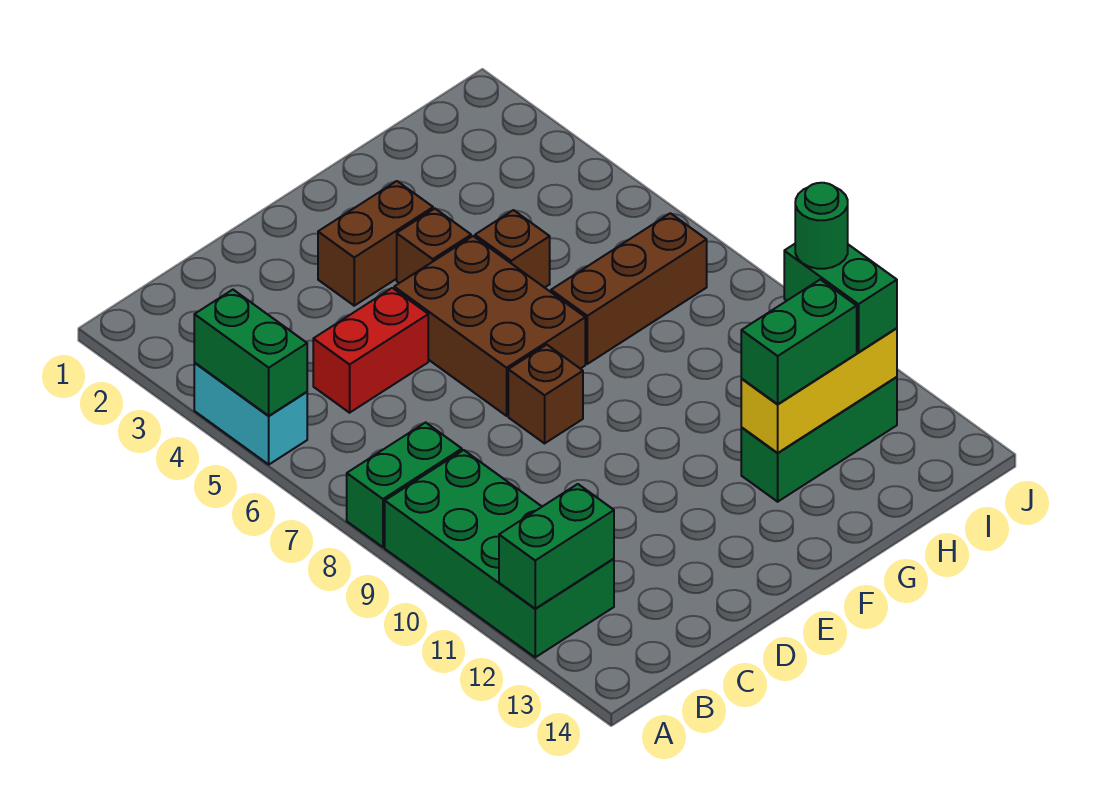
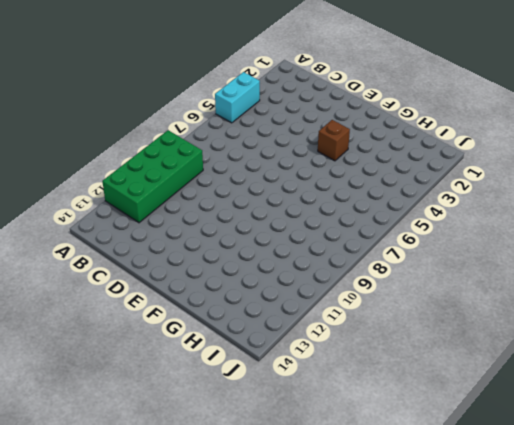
none -> green 1x2 brick [347,422,462,547]
none -> red 1x2 brick [313,288,428,413]
none -> brown 1x2 brick [318,181,433,306]

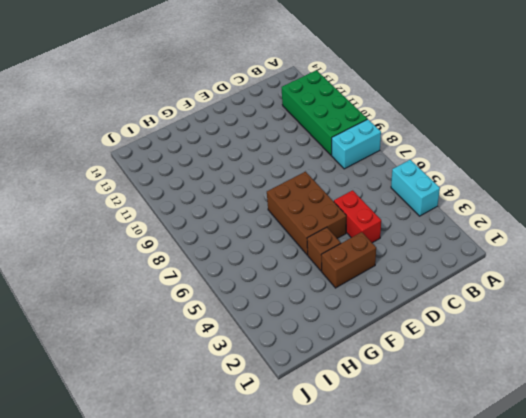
cyan 1x2 brick [332,119,381,169] -> green 1x2 brick [347,422,462,547]
red 1x2 brick [334,190,381,243] -> red 1x2 brick turned to [313,288,428,413]
none -> brown 1x1 brick [508,345,583,443]
none -> brown 1x1 brick [475,210,550,288]
none -> brown 1x3 brick [551,213,707,364]

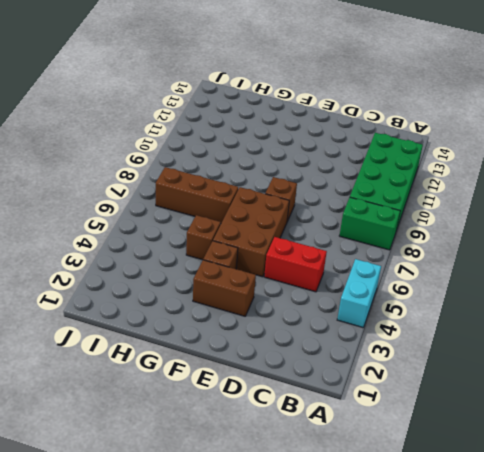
none -> green 1x3 brick [741,377,897,502]
none -> green 1x2 brick [194,290,307,416]
none -> green 1x2 brick [499,484,614,609]

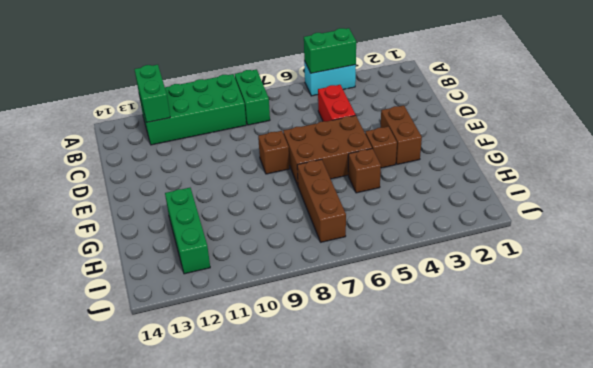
none -> yellow 1x3 brick [741,328,897,453]
none -> green 1x2 brick [741,279,857,404]
none -> green 1x2 brick [784,244,897,352]

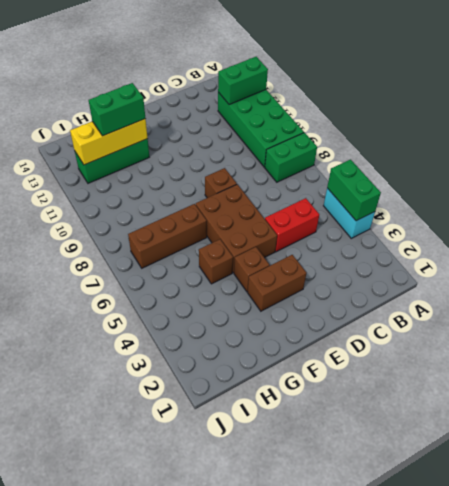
none -> green 1x2 brick [784,244,897,352]
none -> green 1x1 round brick [795,183,848,269]

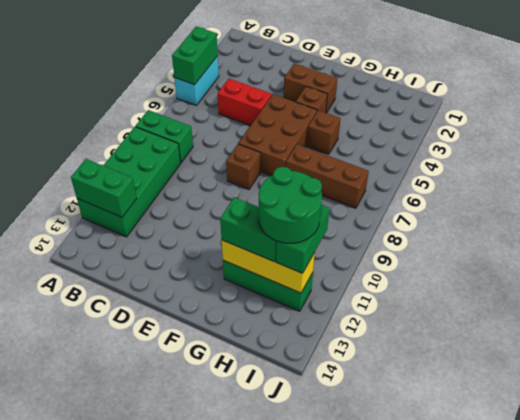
green 2x2 round brick [259,167,322,243] -> green 1x1 round brick [795,183,848,269]

